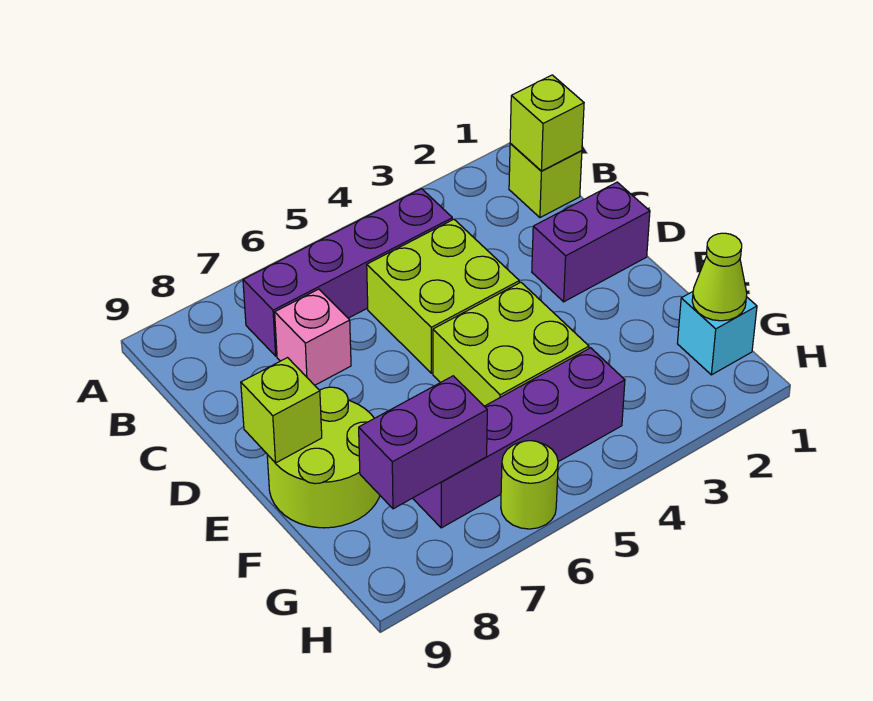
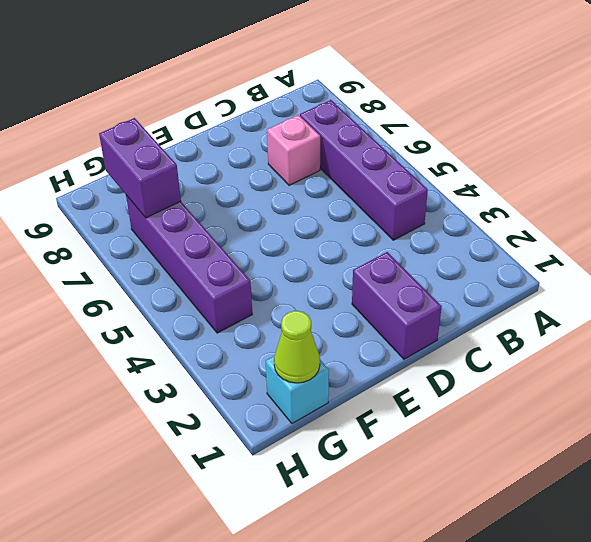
none -> lime 1x1 brick [509,144,582,218]
none -> lime 2x2 brick [367,219,519,373]
none -> lime 2x2 brick [433,282,589,406]

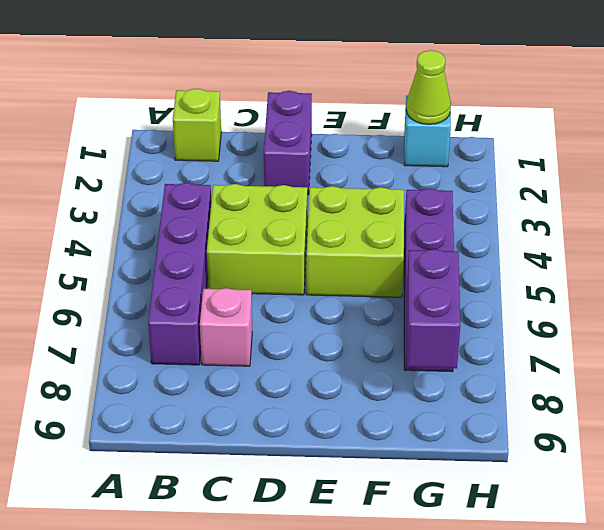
none -> lime 2x2 round brick [267,387,380,528]
none -> lime 1x1 round brick [501,441,558,529]
none -> lime 1x1 brick [510,75,584,171]

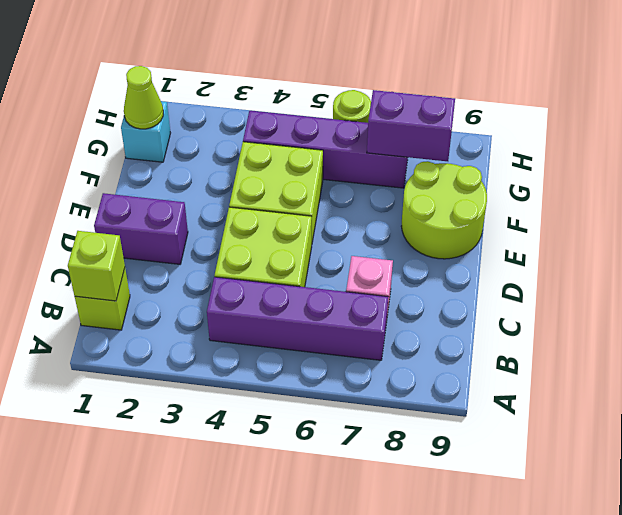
none -> lime 1x1 brick [241,358,322,463]

